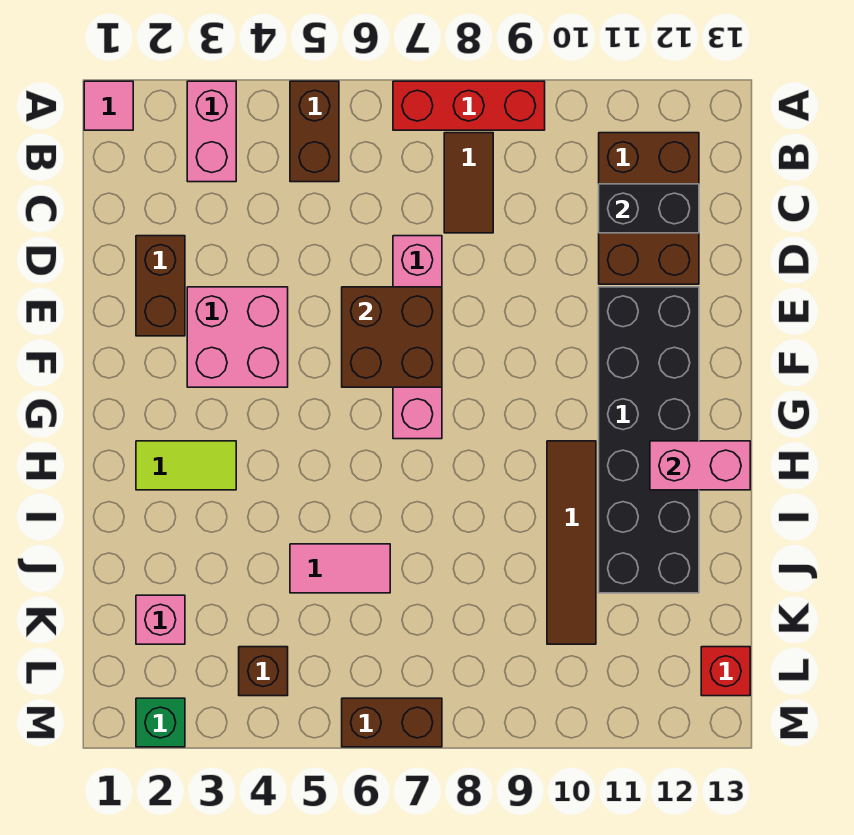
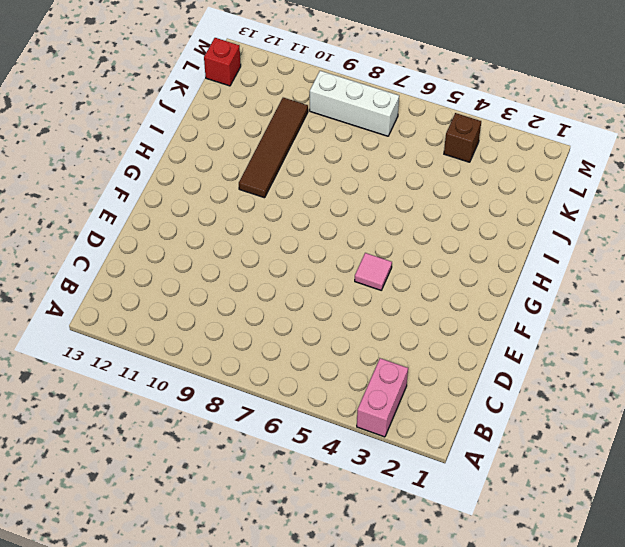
pink 1x1 tile [355,253,392,290] -> pink 1x1 tile moved to [84,81,133,130]
white 1x3 brick [310,71,399,136] -> none
none -> brown 1x2 brick [290,81,339,182]
none -> red 1x3 brick [393,81,545,130]
none -> brown 1x2 tile [444,133,493,233]

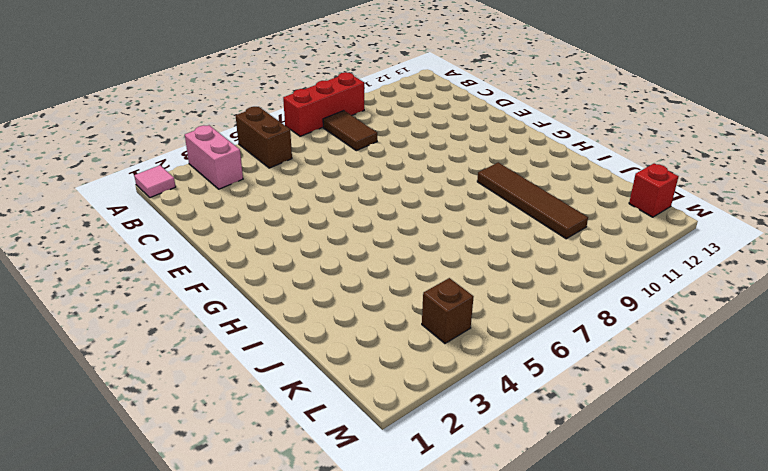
none -> brown 2x3 brick [599,133,699,284]
none -> brown 1x2 brick [136,236,185,336]
none -> pink 1x4 brick [393,236,442,439]

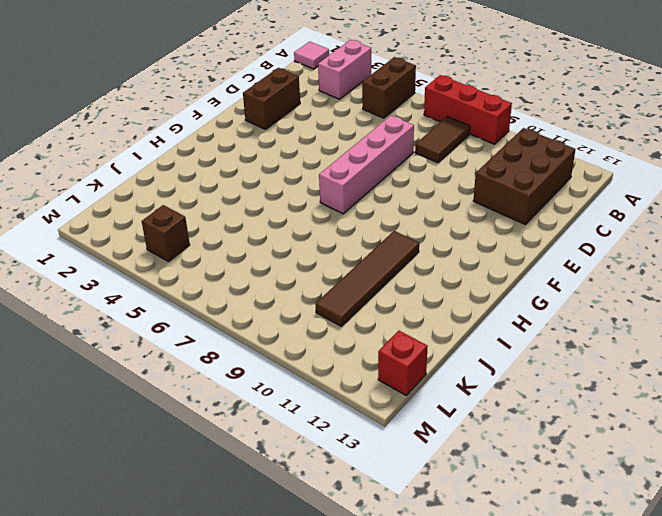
none -> pink 2x2 brick [187,287,288,387]
none -> black 2x6 brick [599,287,699,593]
none -> lime 1x2 tile [136,441,236,490]

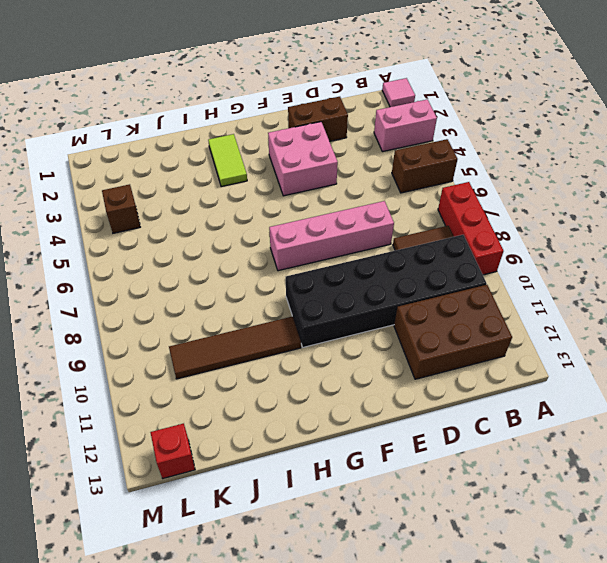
black 2x6 brick [286,235,487,347] -> black 2x6 brick moved to [599,287,699,593]
none -> pink 1x2 tile [290,544,390,593]
none -> pink 1x1 brick [136,595,185,644]
none -> green 1x1 brick [136,698,185,747]

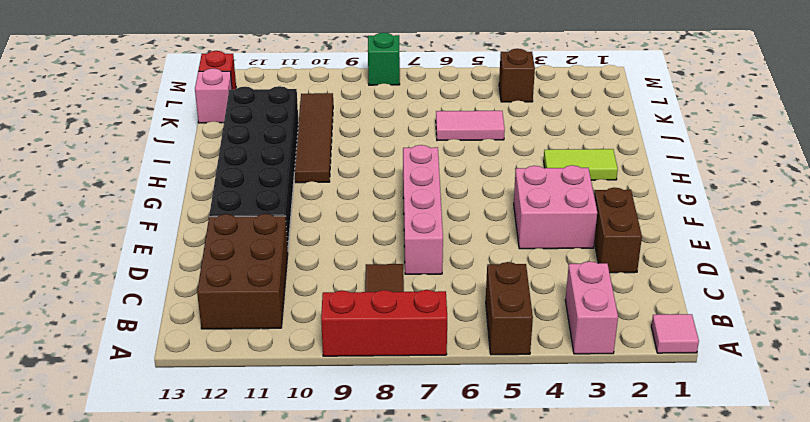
pink 1x1 brick [195,68,232,123] -> pink 1x1 brick moved to [136,595,185,644]
green 1x1 brick [368,33,400,85] -> green 1x1 brick moved to [136,698,185,747]
none -> brown 1x2 brick [342,698,442,747]
none -> black 1x2 brick [599,184,699,233]
none -> brown 2x2 brick [342,287,442,387]

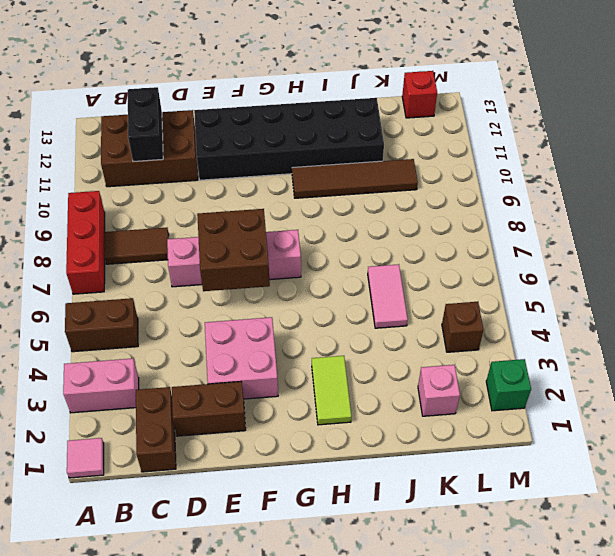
brown 1x2 brick [136,387,176,472] -> brown 1x2 brick moved to [342,698,442,747]
none -> pink 1x2 brick [650,441,750,490]

